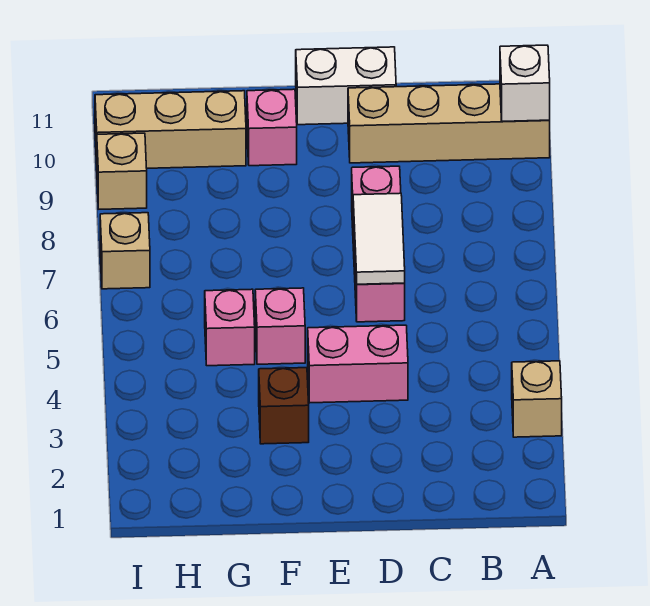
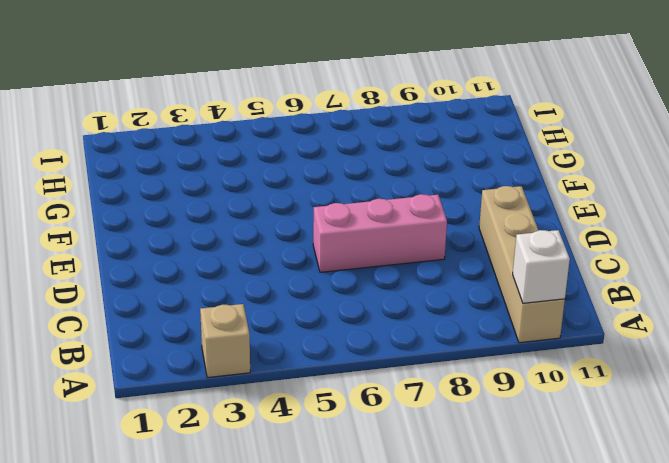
none -> pink 1x2 brick [308,325,408,403]
none -> white 1x2 brick [296,47,396,125]
none -> brown 1x1 brick [259,368,309,444]

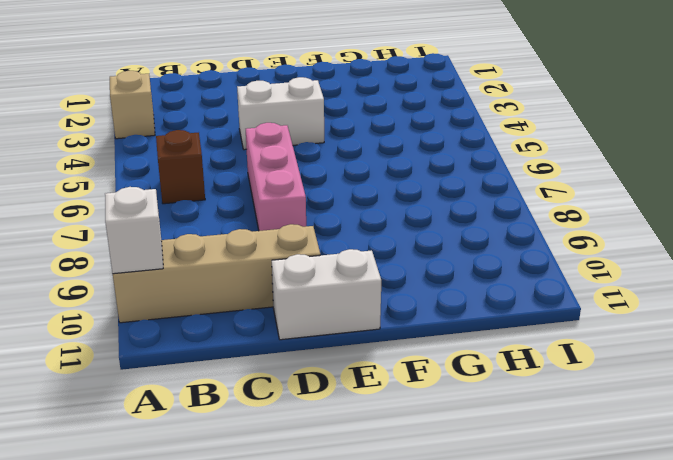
brown 1x1 brick [156,130,205,204] -> brown 1x1 brick moved to [259,368,309,444]
white 1x2 brick [237,77,324,150] -> pink 1x2 brick [308,325,408,403]
none -> pink 1x1 brick [255,288,305,364]
none -> pink 1x1 brick [247,89,297,166]
none -> pink 1x1 brick [205,289,255,366]

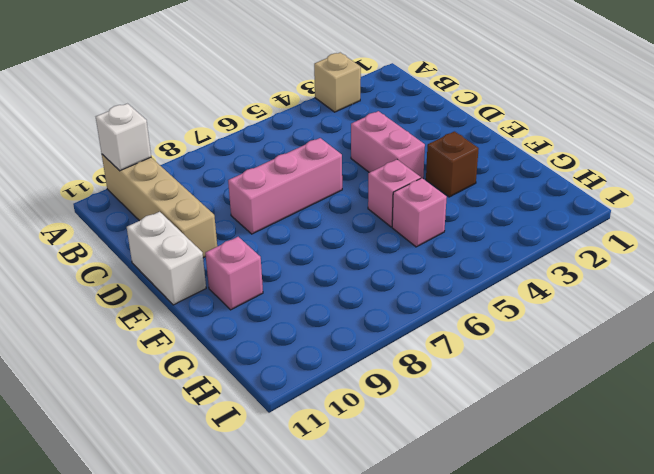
none -> tan 1x3 brick [95,91,246,168]
none -> tan 1x1 brick [100,213,150,289]
none -> tan 1x1 brick [97,133,147,209]

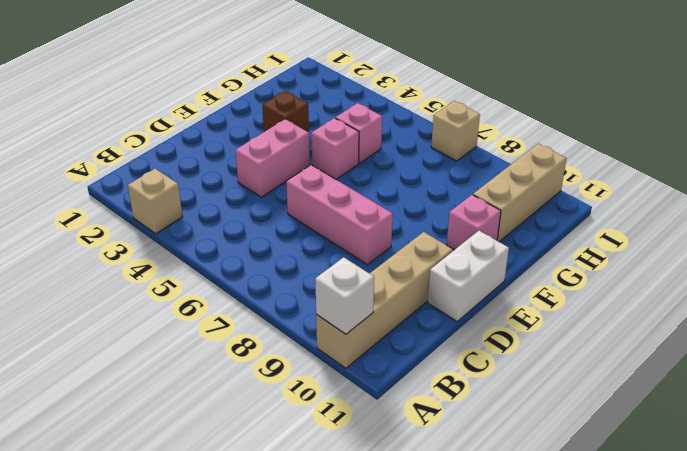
none -> tan 1x1 brick [97,133,147,209]
none -> white 1x2 tile [353,193,405,284]

